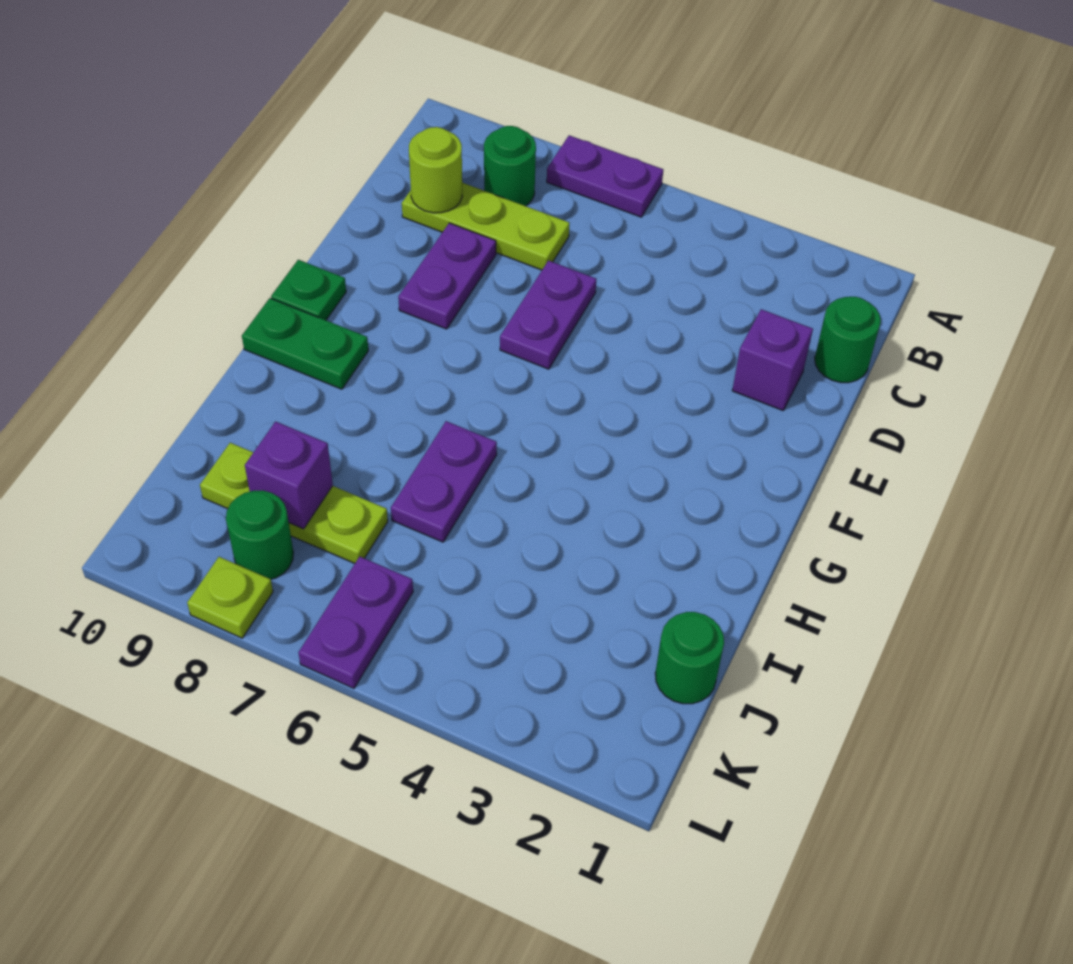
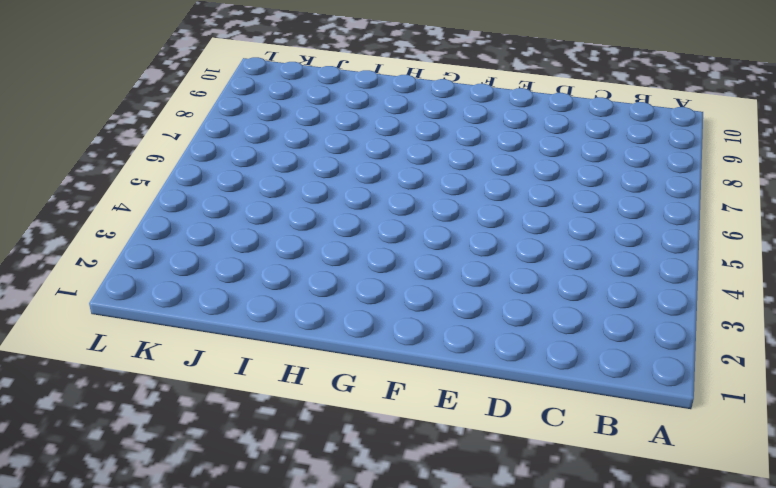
none -> purple 1x2 plate [547,135,663,217]
none -> green 1x1 round brick [484,126,536,206]
none -> green 1x1 round brick [815,297,881,383]

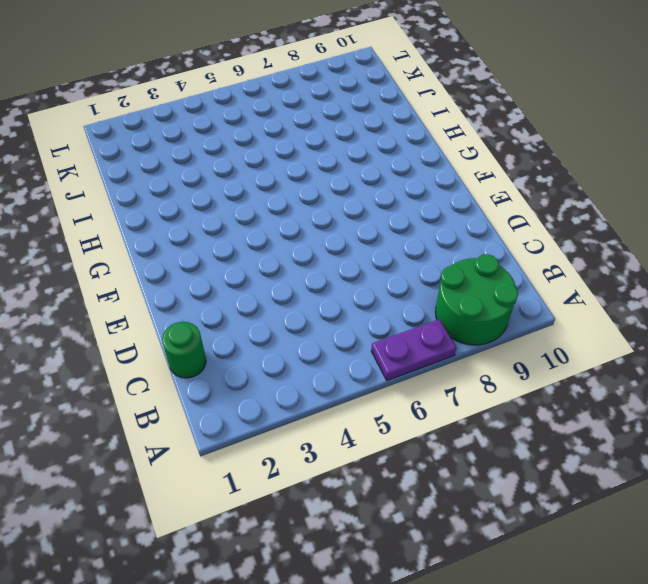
green 2x2 round brick [435,254,518,345] -> green 1x1 round brick [484,126,536,206]
none -> lime 1x3 plate [402,183,570,270]
none -> purple 1x1 brick [732,309,813,410]
none -> purple 1x2 plate [500,261,596,369]

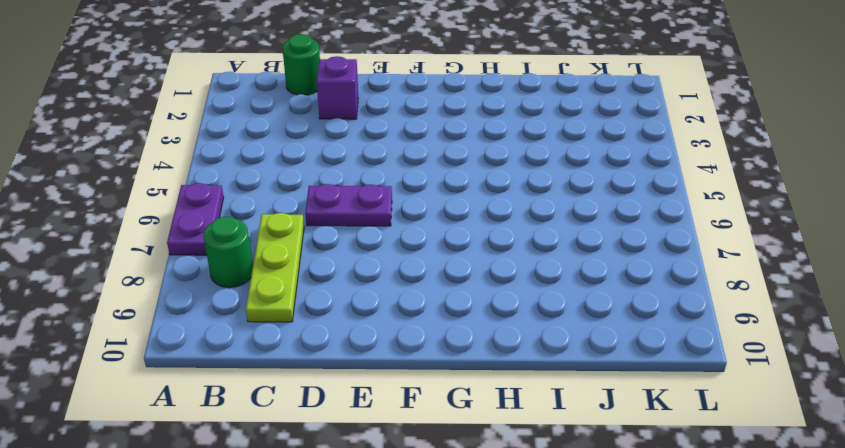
none -> purple 1x2 plate [398,223,496,329]
none -> green 1x1 plate [271,260,346,320]
none -> green 1x2 plate [242,298,368,389]

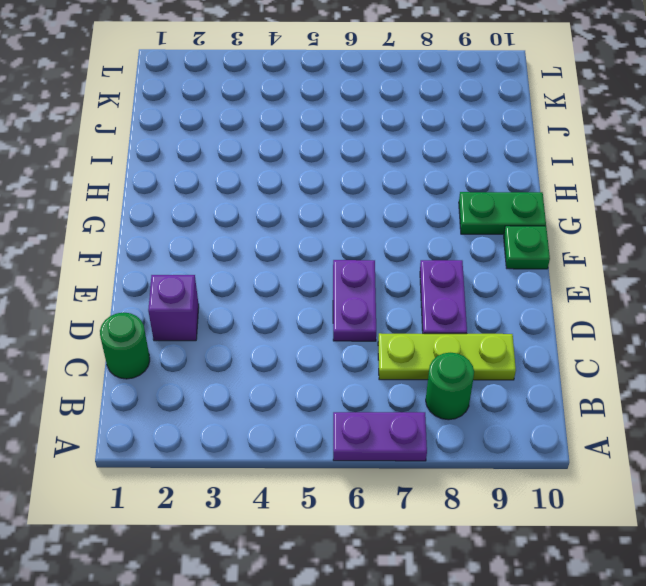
none -> purple 1x2 plate [391,421,497,542]
none -> green 1x1 round brick [655,612,724,704]
none -> lime 1x3 plate [200,443,388,563]

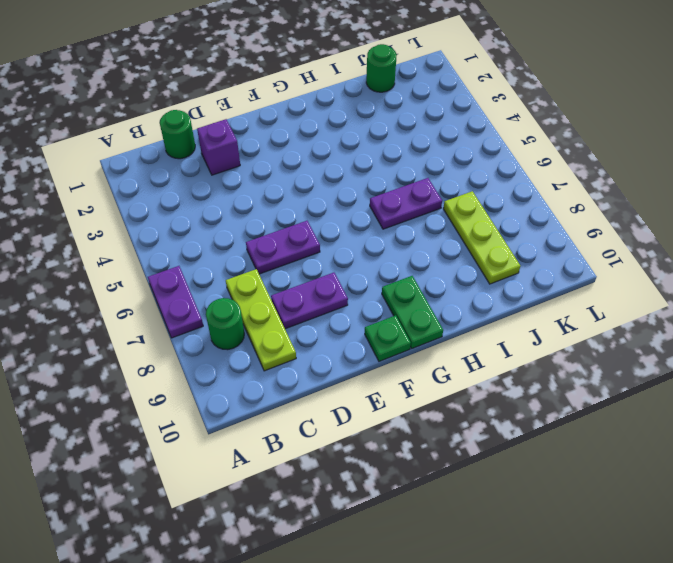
none -> purple 1x2 plate [298,557,413,688]
none -> green 1x1 round brick [226,490,293,579]
none -> lime 1x1 plate [187,557,273,638]

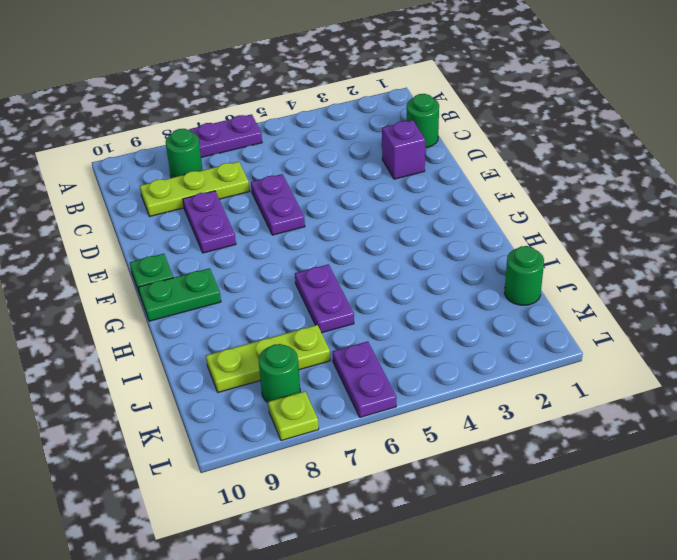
none -> lime 1x1 round brick [409,127,462,213]
none -> purple 1x1 brick [245,421,333,529]

